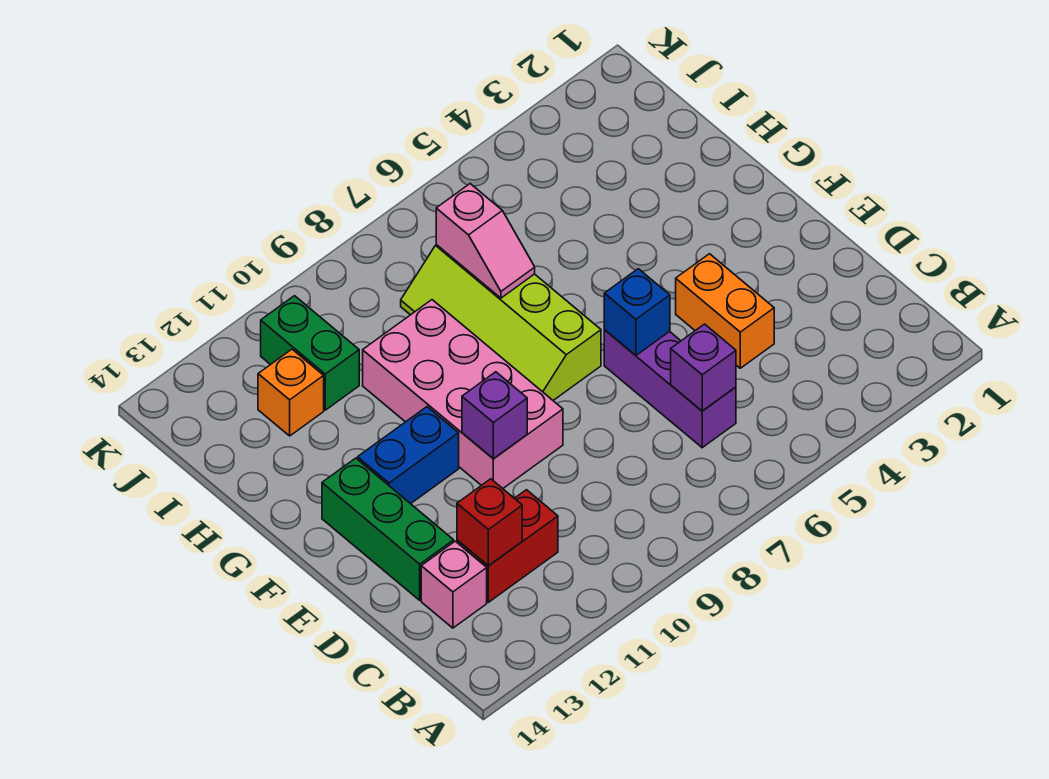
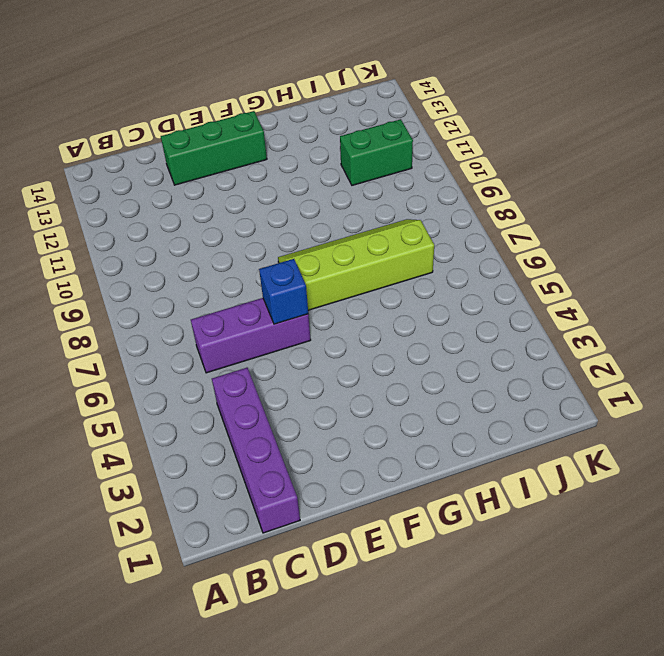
purple 1x4 brick [212,368,300,533] -> none
none -> red 1x2 brick [457,490,558,602]
none -> pink 1x1 brick [421,541,487,628]
none -> orange 1x2 brick [676,254,774,368]

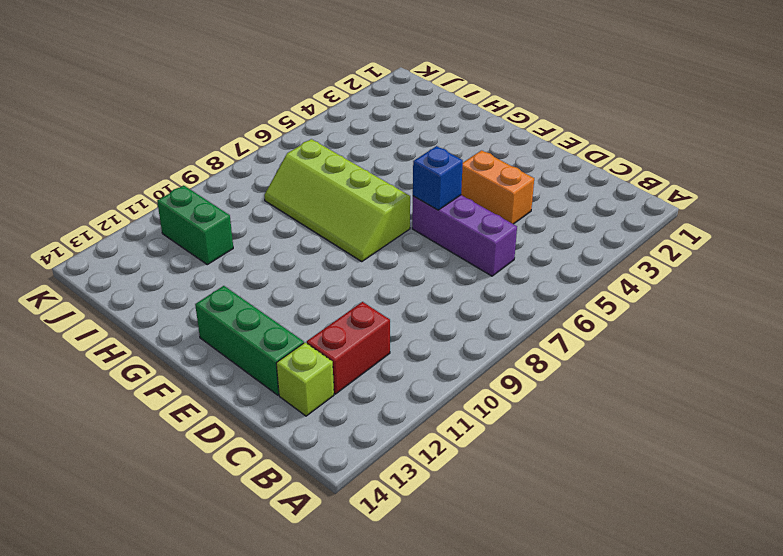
lime 1x1 brick [276,343,334,416] -> pink 1x1 brick [421,541,487,628]
none -> pink 2x4 brick [363,300,563,488]
none -> blue 1x2 brick [358,407,459,504]
none -> orange 1x1 brick [258,349,324,436]

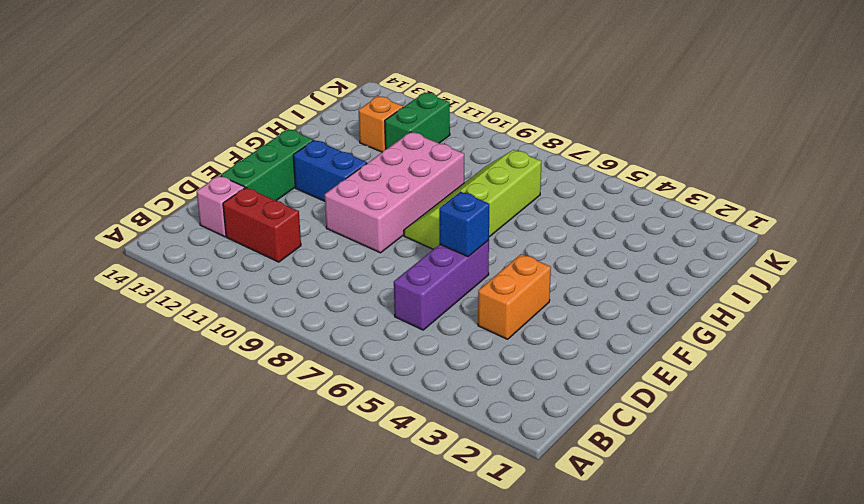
none -> purple 1x1 brick [671,324,736,411]
none -> red 1x1 brick [457,479,522,566]
none -> purple 1x1 brick [462,372,527,459]

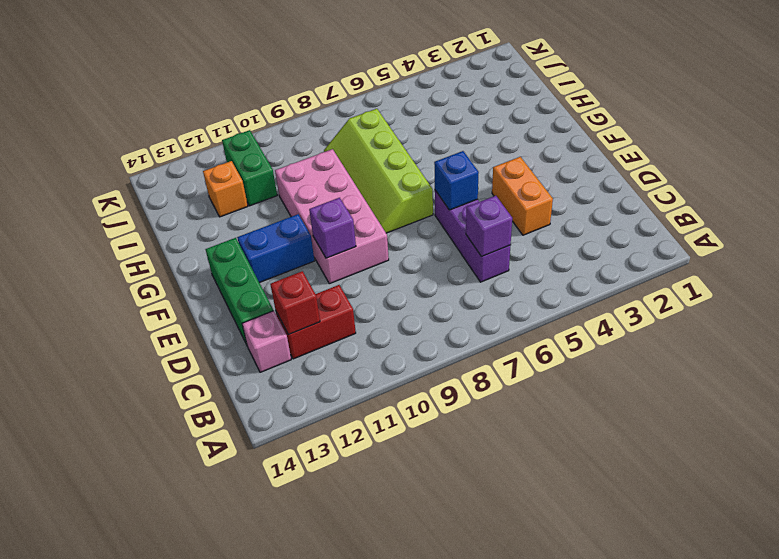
none -> pink 1x2 slope [436,184,535,298]

